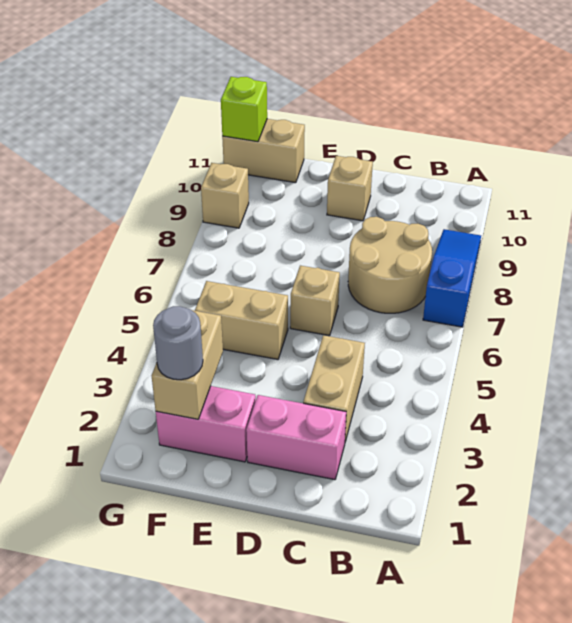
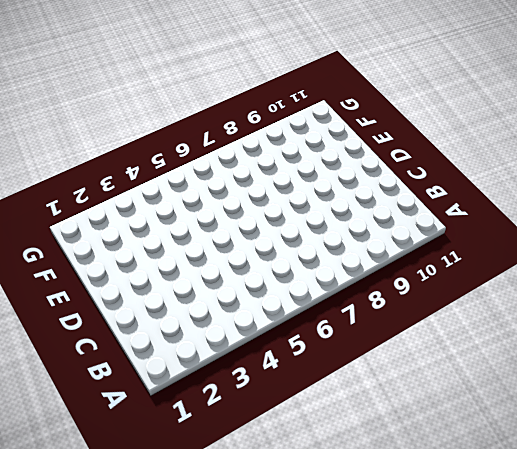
none -> blue 1x3 slope [423,229,481,327]
none -> tan 2x2 round brick [348,217,432,313]
none -> pink 1x2 brick [246,395,346,480]

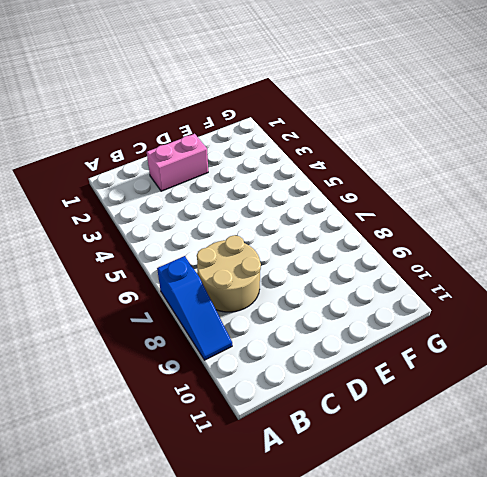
none -> tan 1x2 brick [303,335,365,441]
none -> tan 1x1 brick [290,266,340,336]
none -> tan 1x1 brick [327,156,373,221]

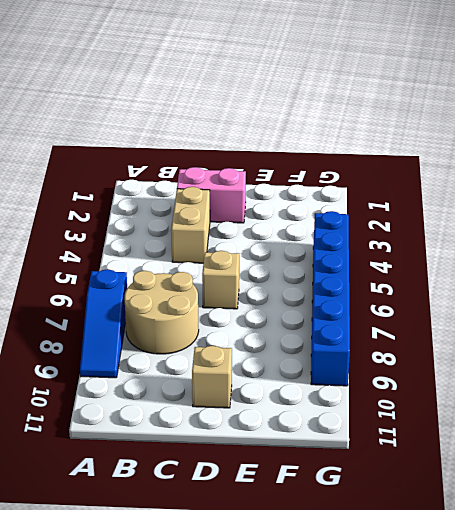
blue 1x6 brick [311,211,350,386] -> tan 1x1 brick [201,163,249,228]
none -> pink 1x2 brick [156,386,256,462]
none -> tan 1x2 brick [195,281,288,359]
none -> tan 1x2 brick [222,119,305,183]

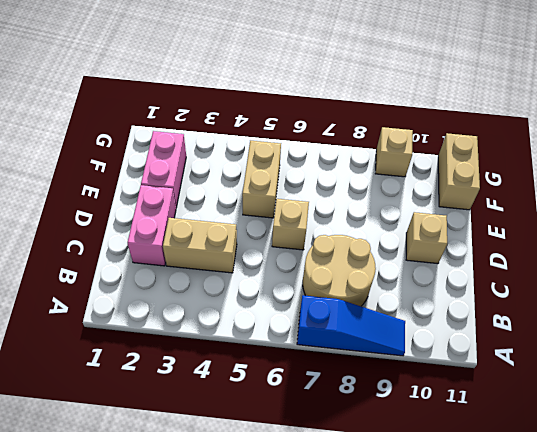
none -> tan 1x2 brick [151,310,223,419]
none -> lime 1x1 brick [221,77,267,142]
none -> grey 1x1 round brick [153,306,203,380]

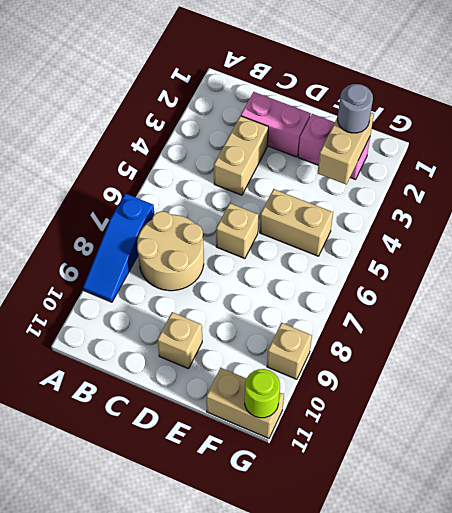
lime 1x1 round brick [245,369,280,418] -> lime 1x1 brick [221,77,267,142]

